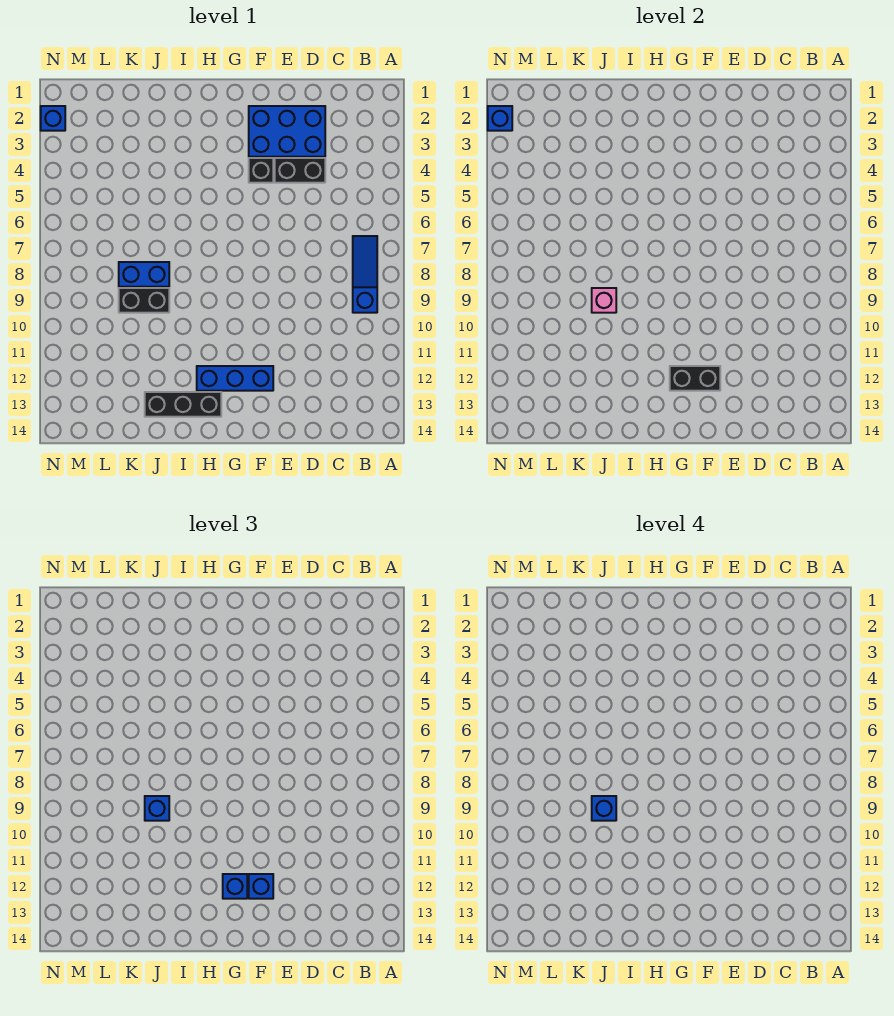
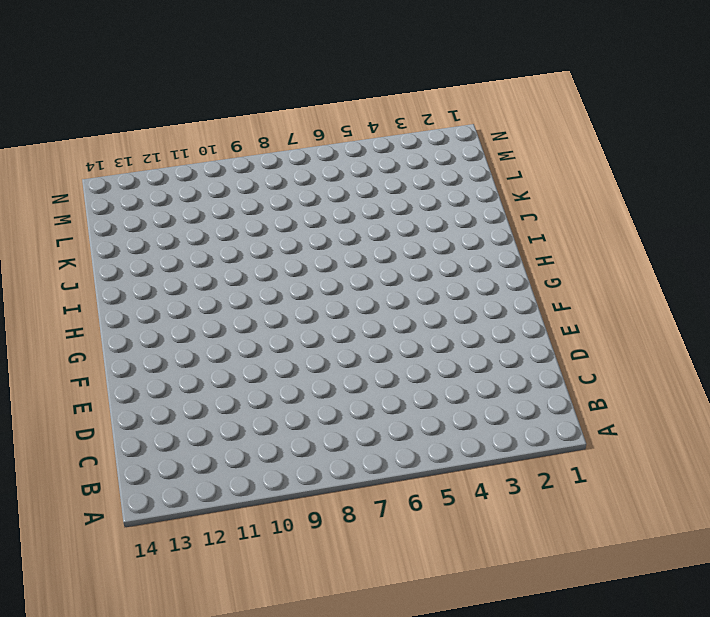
none -> blue 1x3 slope [353,236,377,313]
none -> blue 2x3 brick [249,106,325,157]
none -> black 1x2 brick [275,158,325,183]

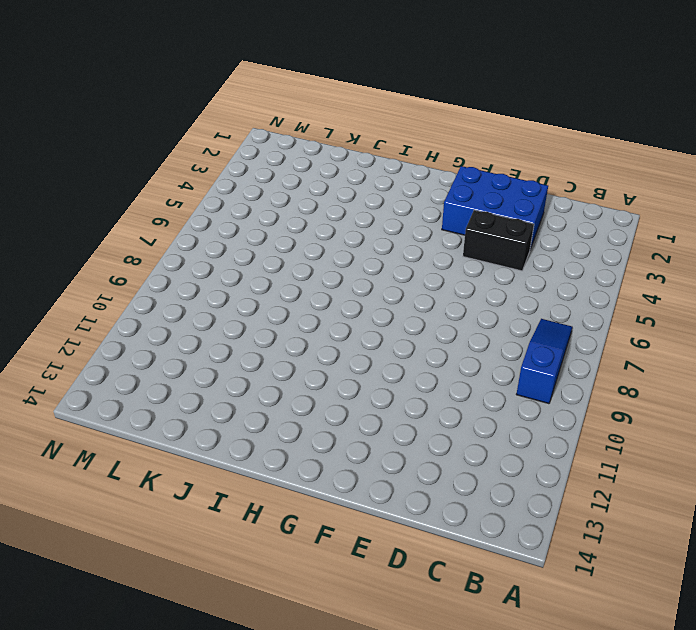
none -> black 1x1 brick [249,158,273,183]
none -> blue 1x3 brick [197,366,273,391]
none -> black 1x3 brick [145,392,221,417]

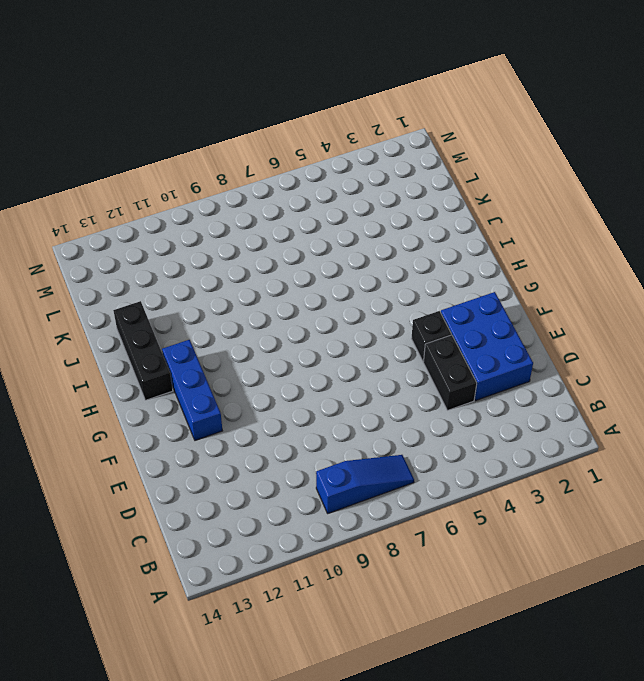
none -> blue 1x2 brick [119,262,169,287]
none -> black 1x2 brick [119,288,169,313]
none -> blue 1x1 brick [41,106,65,131]

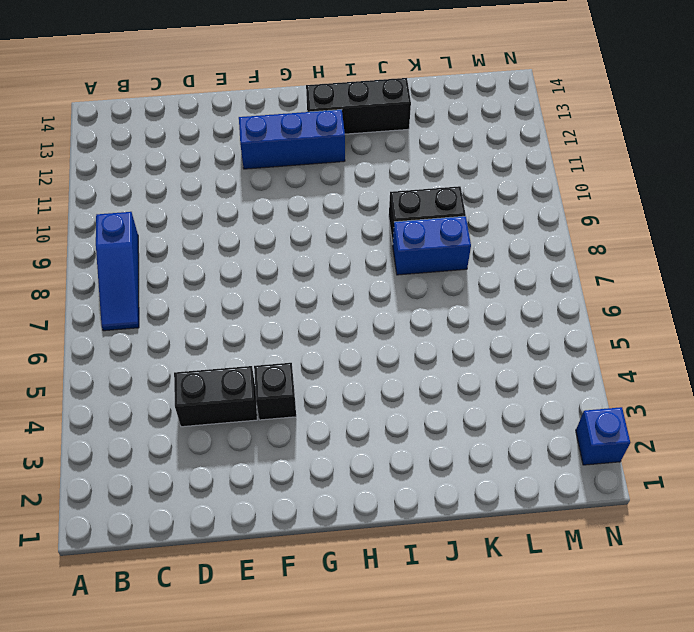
none -> blue 2x3 brick [249,106,325,157]
none -> black 1x2 brick [670,366,720,391]
none -> pink 1x1 brick [592,288,616,313]

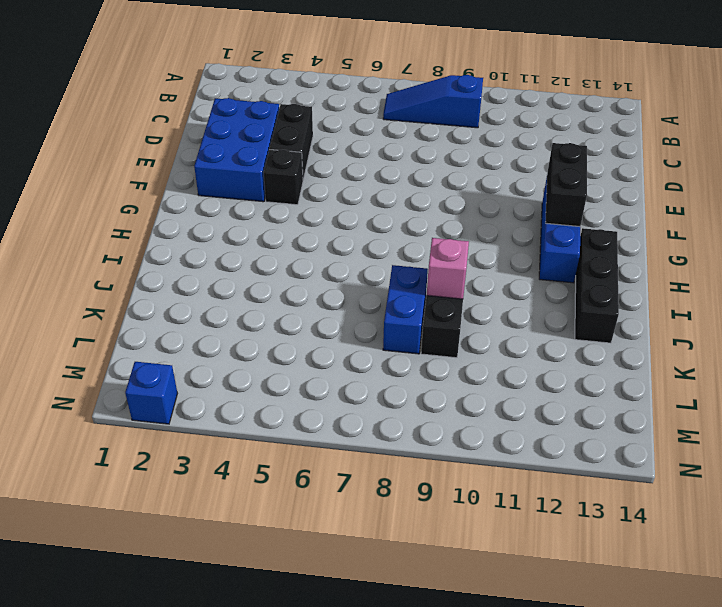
none -> blue 1x1 brick [488,106,512,131]
none -> blue 1x1 brick [249,874,273,899]
none -> blue 1x1 brick [223,874,247,899]

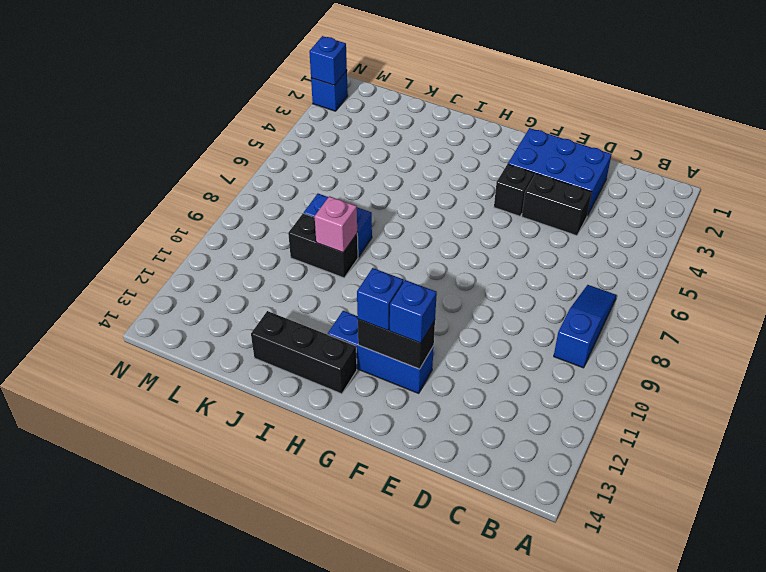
none -> blue 1x1 brick [145,796,169,821]
none -> blue 1x1 brick [592,796,616,821]

